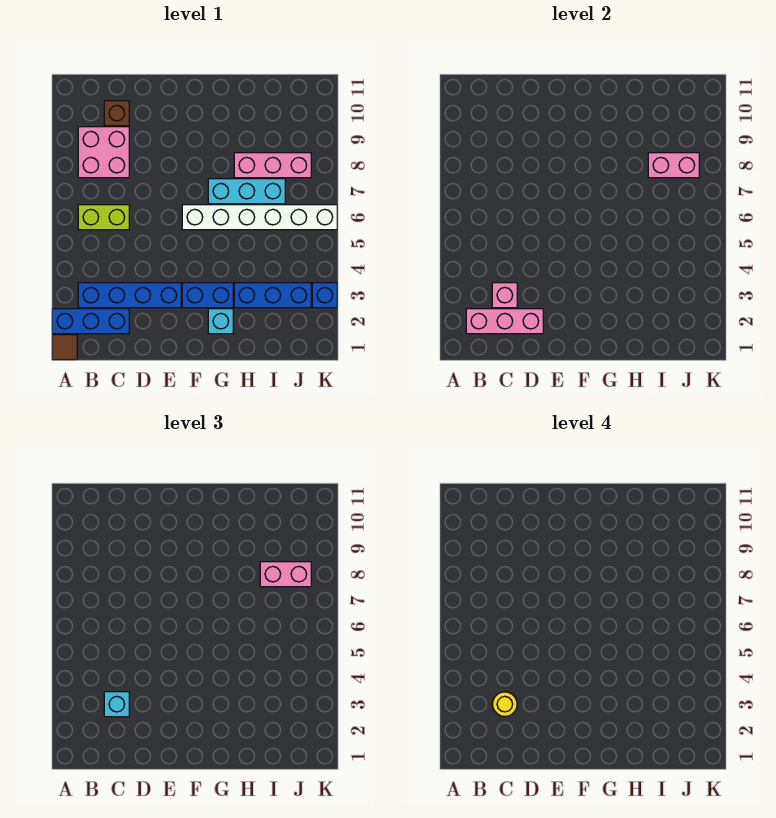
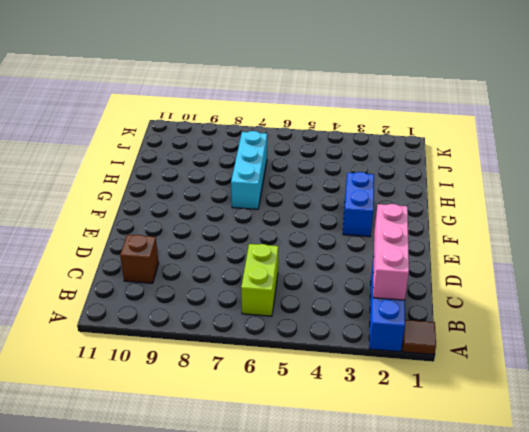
none -> blue 1x4 brick [78,283,181,308]
none -> pink 2x2 brick [78,127,129,178]
none -> white 1x6 brick [182,205,337,230]

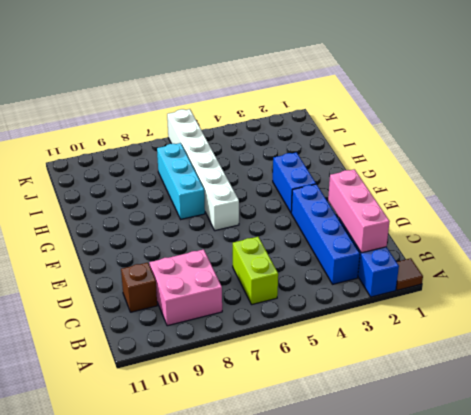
none -> cyan 1x1 brick [208,309,233,334]
none -> blue 1x3 brick [234,283,311,308]
none -> pink 1x3 brick [234,153,311,178]

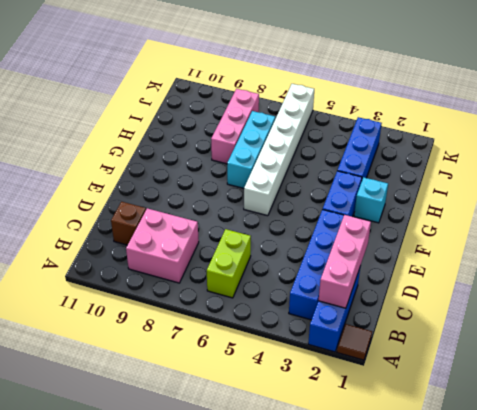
none -> blue 1x1 brick [312,283,337,308]
none -> pink 1x1 brick [492,283,517,308]
none -> pink 1x2 brick [648,153,699,178]

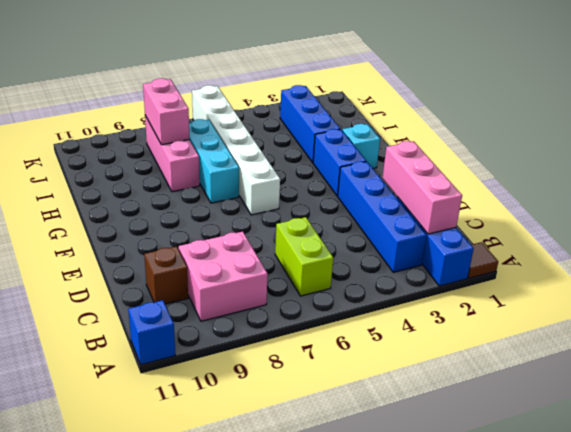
blue 1x1 brick [128,300,175,365] -> blue 1x1 brick moved to [312,283,337,308]
none -> pink 1x1 brick [492,283,517,308]
none -> cyan 1x1 brick [104,692,129,717]
none -> pink 1x2 brick [260,562,311,587]

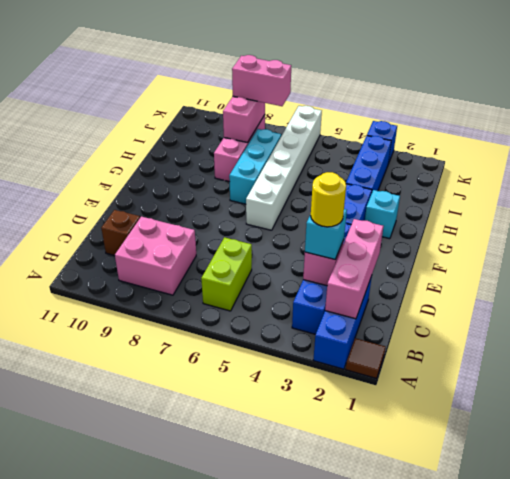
pink 1x2 brick [232,55,291,106] -> pink 1x2 brick turned to [260,562,311,587]

